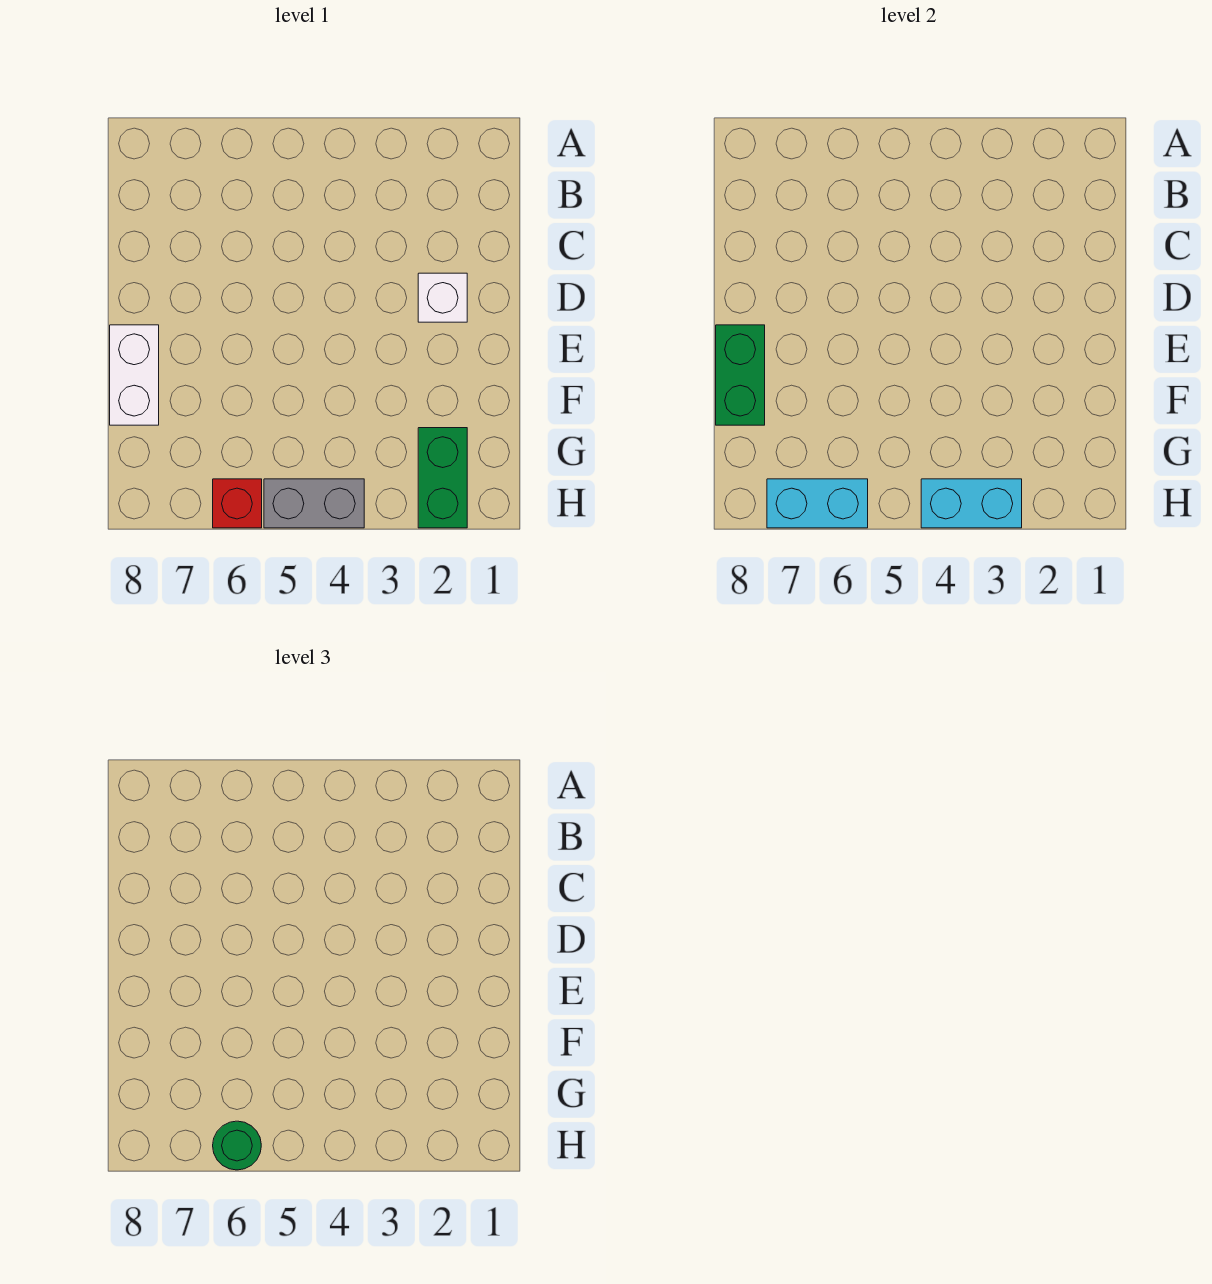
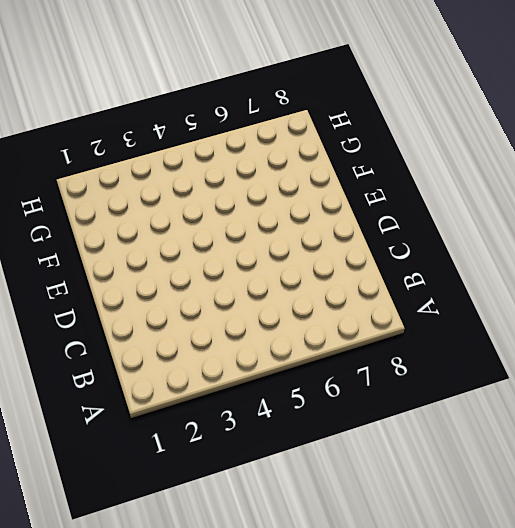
none -> white 1x1 brick [418,273,467,322]
none -> white 1x2 brick [110,325,159,425]

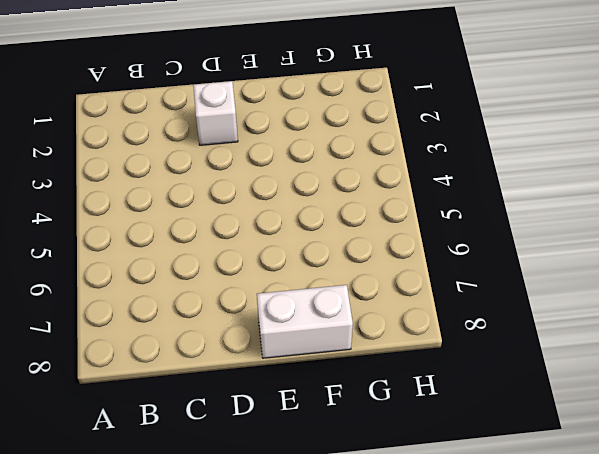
none -> green 1x2 brick [418,428,467,528]
none -> grey 1x2 brick [264,479,364,528]

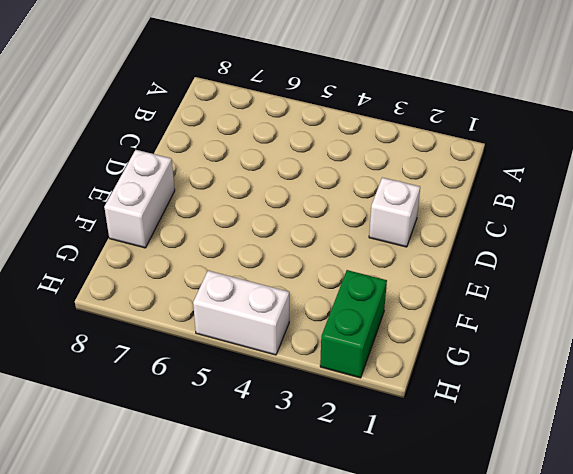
white 1x2 brick [193,271,289,355] -> grey 1x2 brick [264,479,364,528]
none -> red 1x1 brick [213,479,262,528]
none -> green 1x2 brick [716,325,765,425]

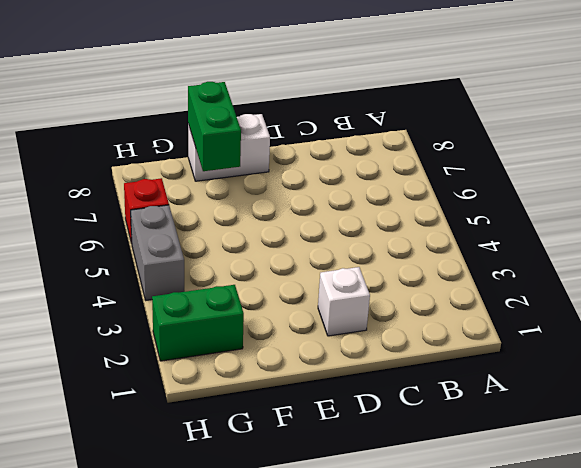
green 1x2 brick [188,82,241,171] -> green 1x2 brick turned to [716,325,765,425]
none -> cyan 1x2 brick [921,479,1022,528]
none -> cyan 1x2 brick [767,479,868,528]

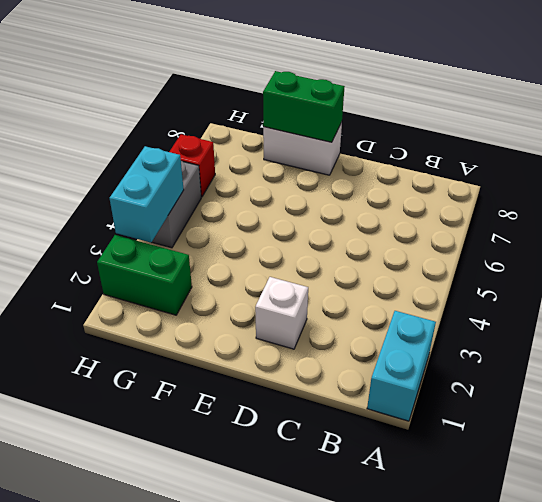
cyan 1x2 brick [367,311,436,421] -> cyan 1x2 brick moved to [767,479,868,528]
none -> green 1x1 round brick [213,1121,261,1170]

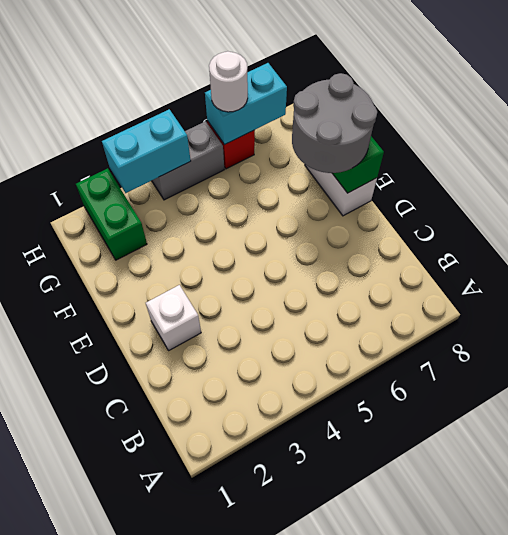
grey 2x2 round brick [292,73,377,173] -> none
white 1x1 round brick [209,51,248,112] -> green 1x1 round brick [213,1121,261,1170]

